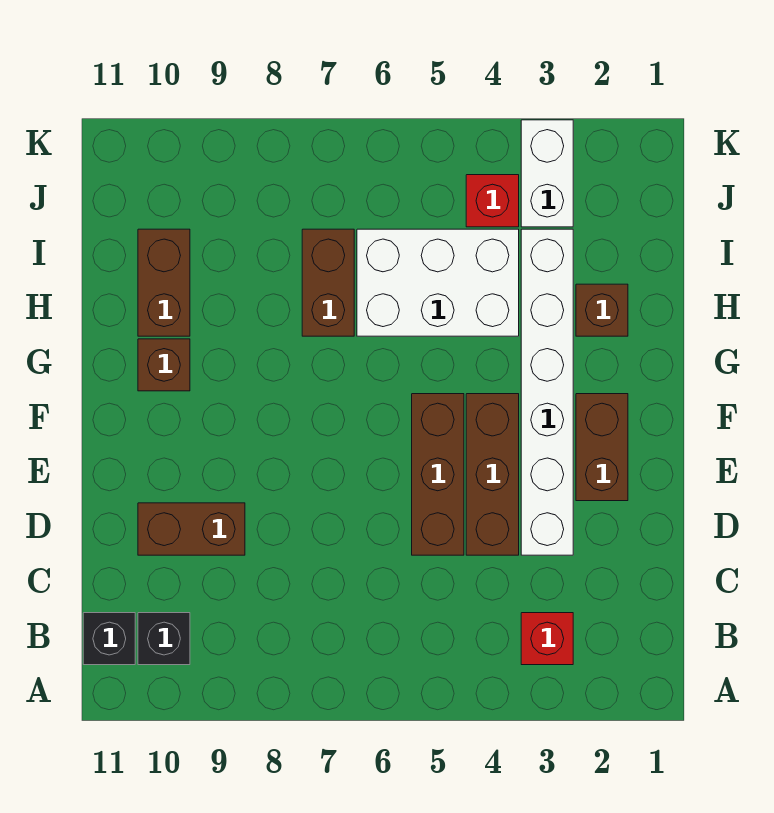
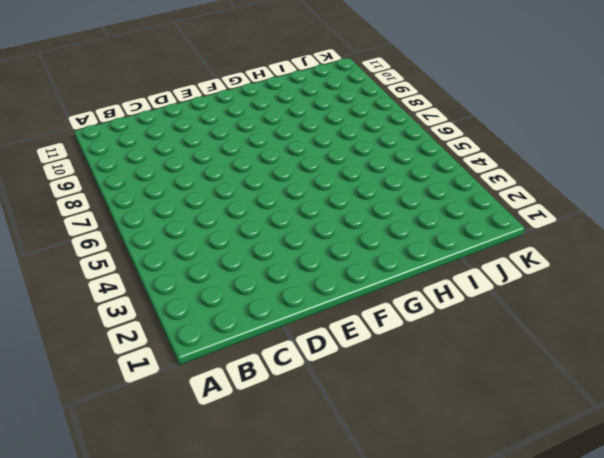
none -> red 1x1 brick [521,613,573,665]
none -> black 1x1 brick [138,613,190,665]
none -> black 1x1 brick [83,613,135,665]

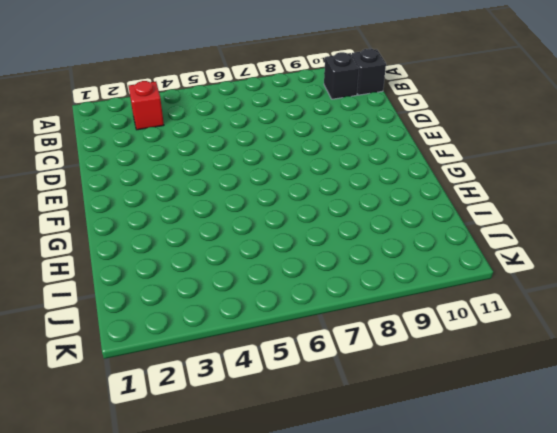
none -> white 1x6 brick [521,229,573,555]
none -> brown 1x3 brick [466,394,519,555]
none -> brown 1x3 brick [412,394,464,555]

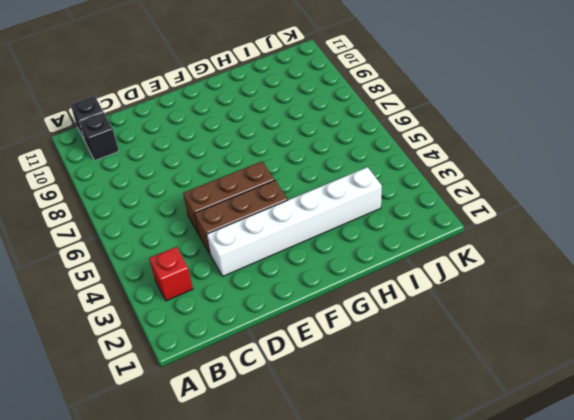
none -> brown 1x2 brick [138,503,245,555]
none -> brown 1x2 brick [576,394,628,501]
none -> brown 1x1 brick [138,339,190,391]

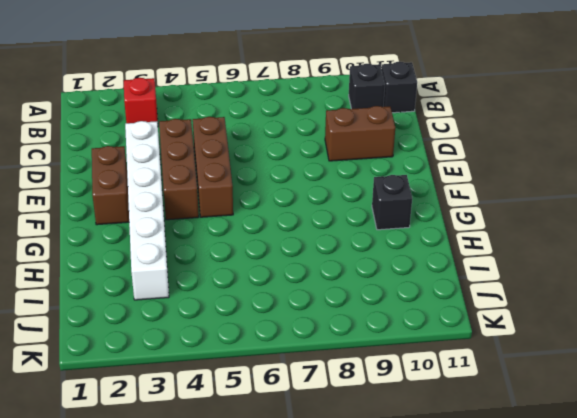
black 1x1 brick [372,175,412,230] -> brown 1x1 brick [138,339,190,391]
none -> brown 1x1 brick [576,284,628,336]
none -> white 2x3 brick [357,229,519,336]
none -> brown 1x2 brick [302,229,354,336]

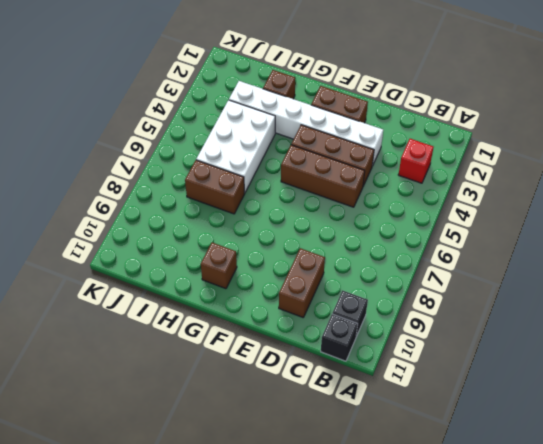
none -> brown 1x2 brick [138,229,190,336]
none -> white 1x2 brick [521,120,573,227]
none -> red 1x1 brick [466,175,519,227]

